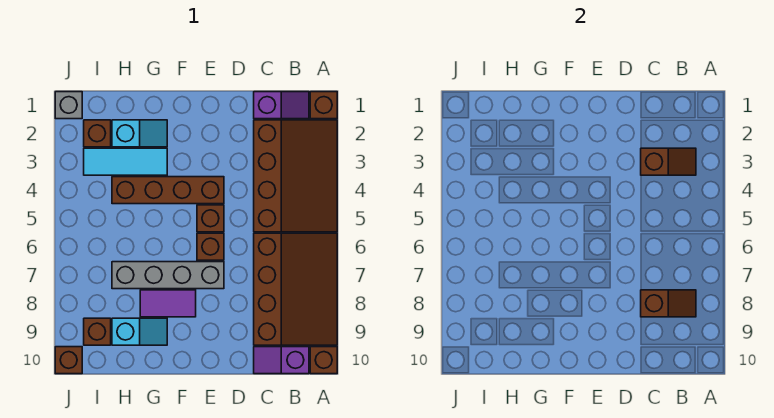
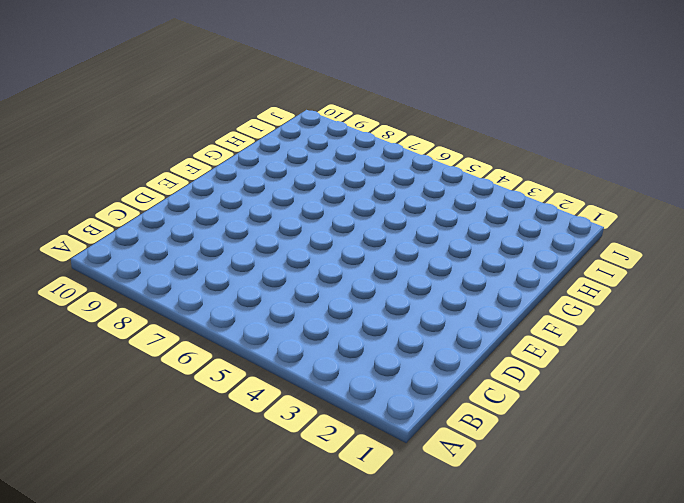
none -> brown 1x1 brick [310,92,337,119]
none -> brown 3x4 slope [254,120,337,232]
none -> brown 3x4 slope [254,233,337,345]

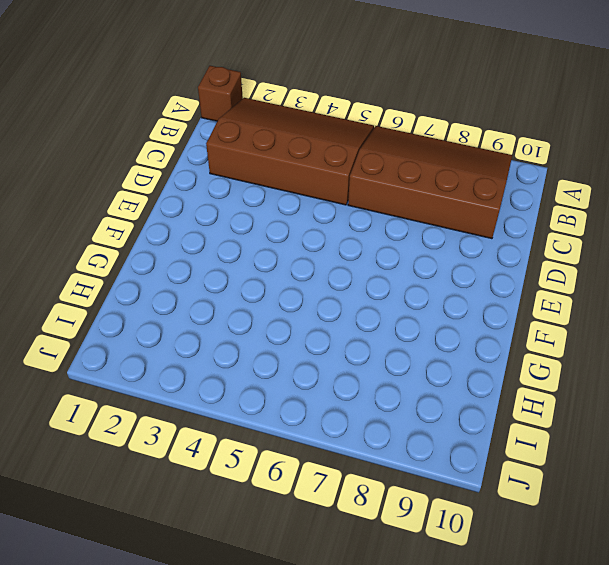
none -> brown 1x1 brick [310,347,337,374]
none -> purple 1x2 slope [254,92,309,119]
none -> purple 1x2 slope [254,347,309,374]

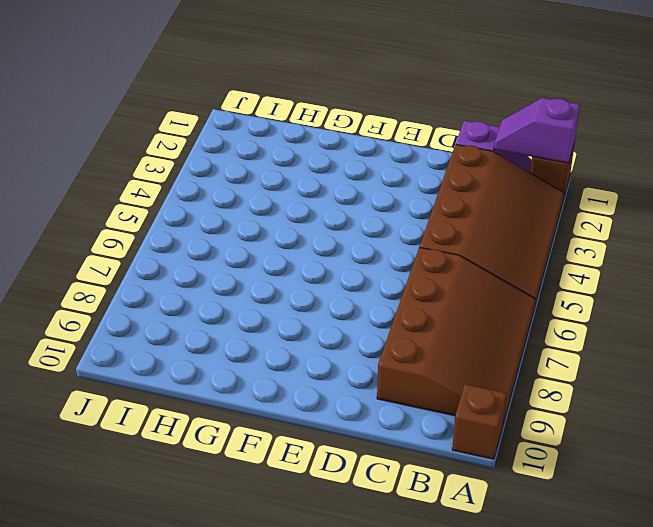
purple 1x2 slope [494,98,580,163] -> purple 1x2 slope moved to [254,347,309,374]
none -> brown 1x4 brick [112,177,224,204]
none -> brown 1x1 brick [197,205,224,232]
none -> brown 1x1 brick [197,233,224,260]

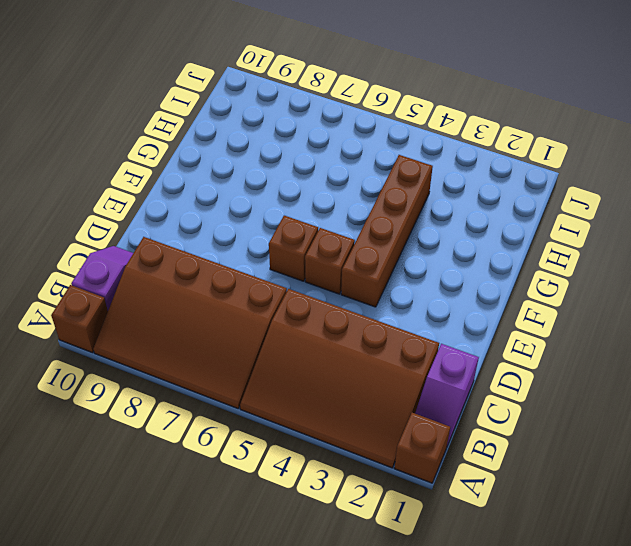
none -> grey 1x4 brick [112,262,224,289]
none -> purple 1x2 tile [140,290,196,317]
none -> cyan 1x2 slope [112,120,167,147]

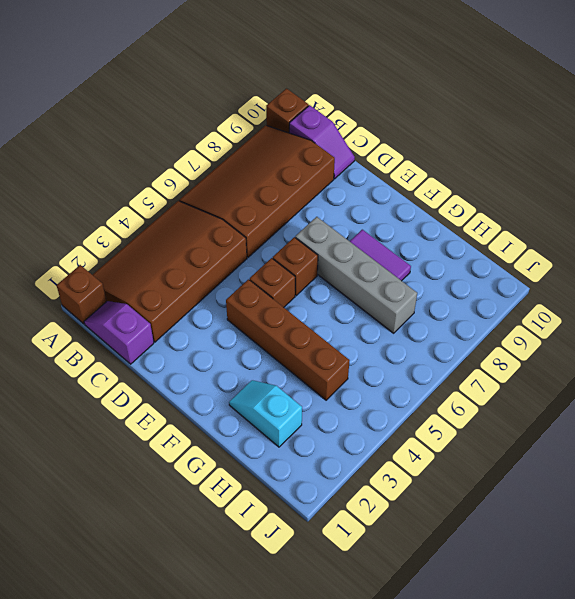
none -> cyan 1x3 tile [84,148,167,175]
none -> cyan 1x2 slope [112,318,167,345]
none -> brown 1x1 brick [84,120,111,147]

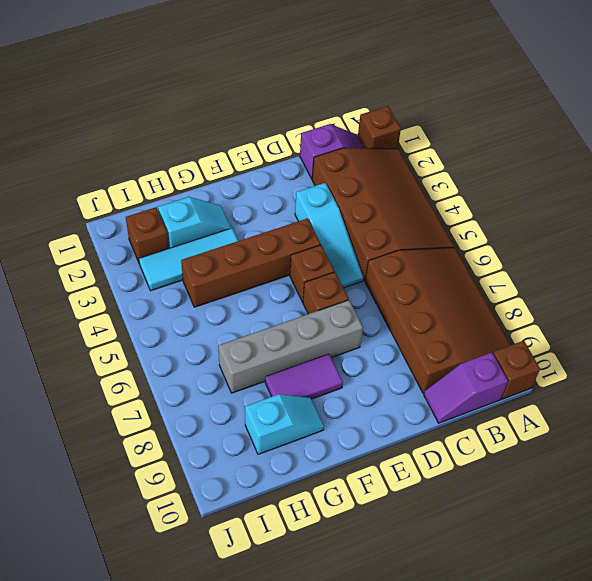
cyan 1x3 slope [295,183,363,288] -> none
none -> brown 1x1 brick [84,318,111,345]
none -> grey 1x1 brick [55,92,82,119]
none -> brown 1x1 brick [55,347,82,374]

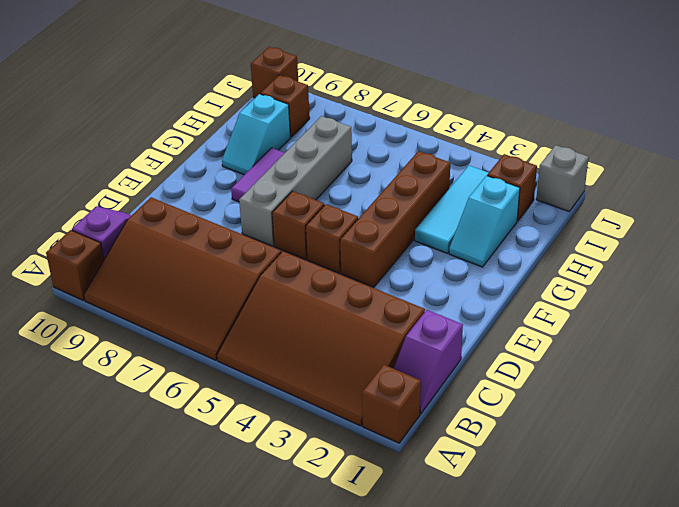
none -> brown 1x2 slope [641,148,696,175]
none -> brown 1x2 slope [641,290,696,317]

